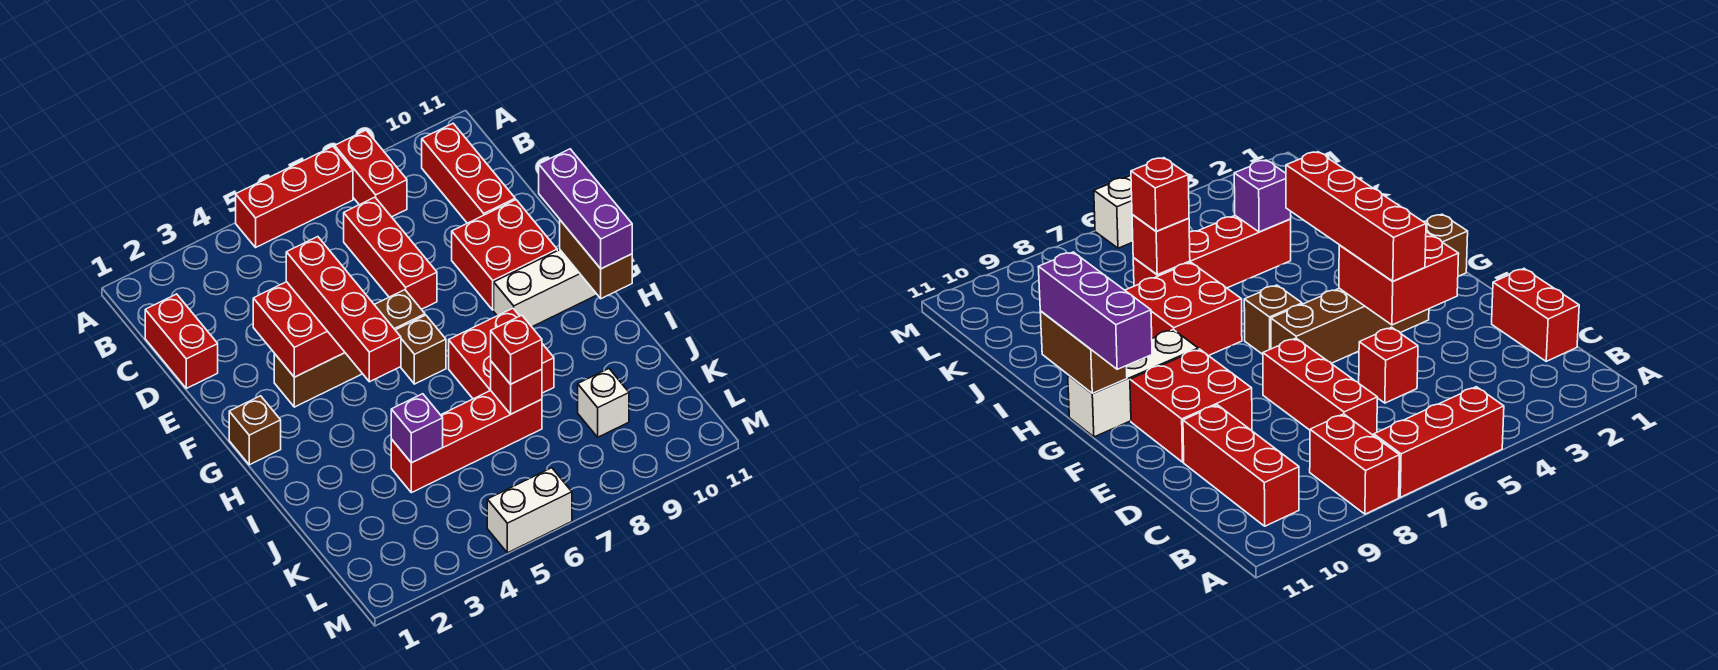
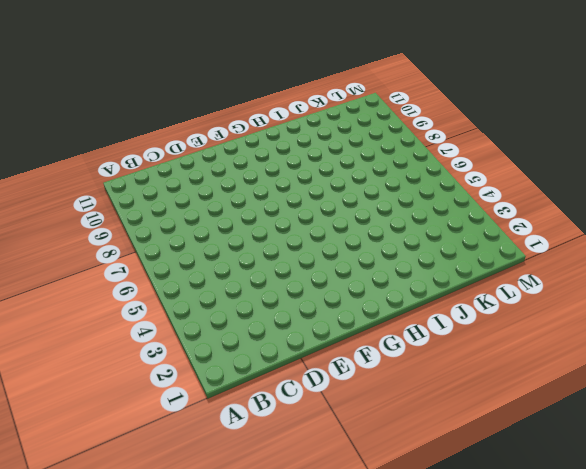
none -> red 1x3 brick [236,146,353,247]
none -> red 1x2 brick [335,130,407,217]
none -> red 1x3 brick [422,124,515,223]

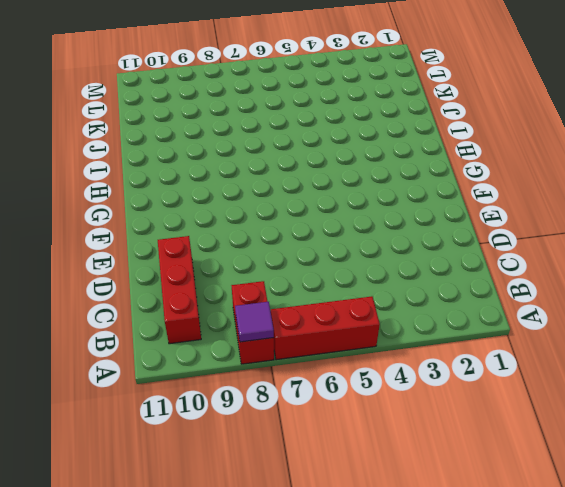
purple 1x1 tile [235,302,274,342] -> none
none -> red 1x2 brick [145,294,218,388]
none -> red 1x3 brick [344,197,437,309]
none -> red 1x1 brick [1359,327,1418,403]

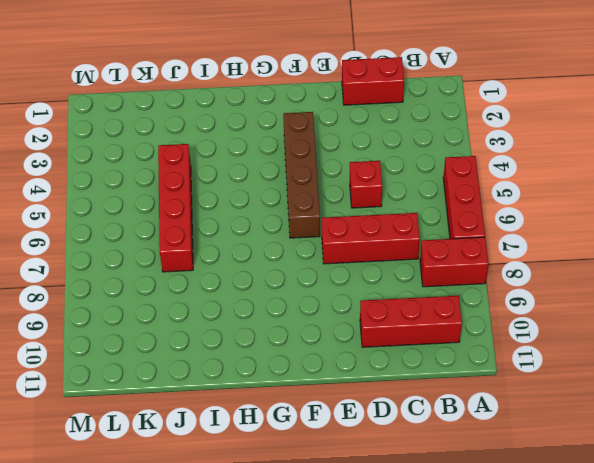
none -> red 2x2 brick [452,200,557,310]
none -> brown 1x1 brick [229,396,281,465]
none -> brown 1x1 brick [396,315,446,384]

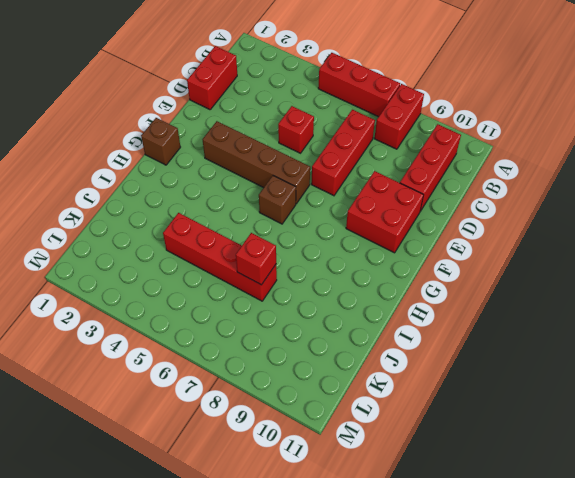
none -> white 1x3 brick [494,250,597,327]
none -> red 2x2 brick [449,308,554,399]
none -> white 1x1 brick [578,369,629,437]

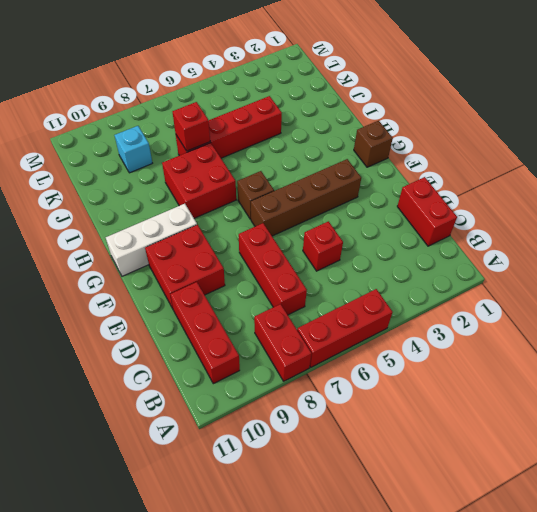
cyan 1x1 brick [115,126,152,173] -> white 1x1 brick [578,369,629,437]
none -> white 1x2 brick [487,468,572,553]
none -> red 2x2 brick [253,282,345,377]
none -> brown 1x2 brick [560,220,632,299]

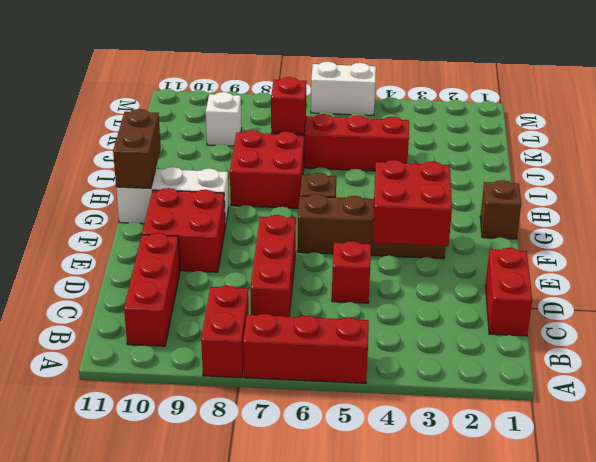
none -> purple 1x1 brick [391,394,443,463]
none -> red 1x4 brick [286,237,401,382]
none -> purple 1x3 brick [539,149,632,269]

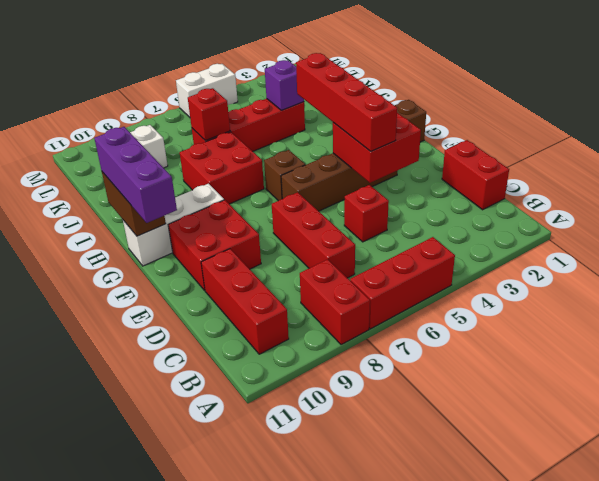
none -> red 1x1 brick [491,315,542,384]

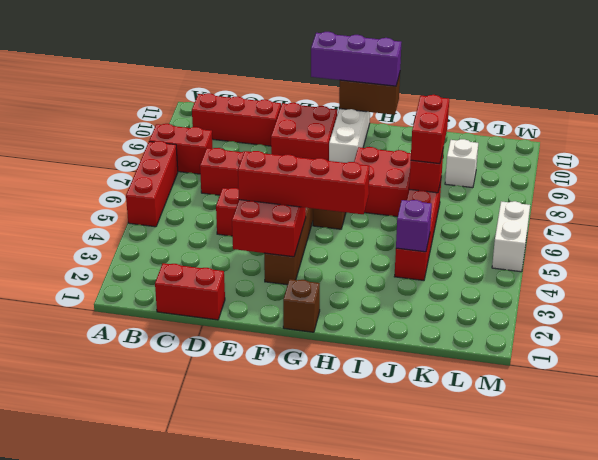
red 1x2 brick [411,95,449,164] -> red 1x1 brick [491,315,542,384]

